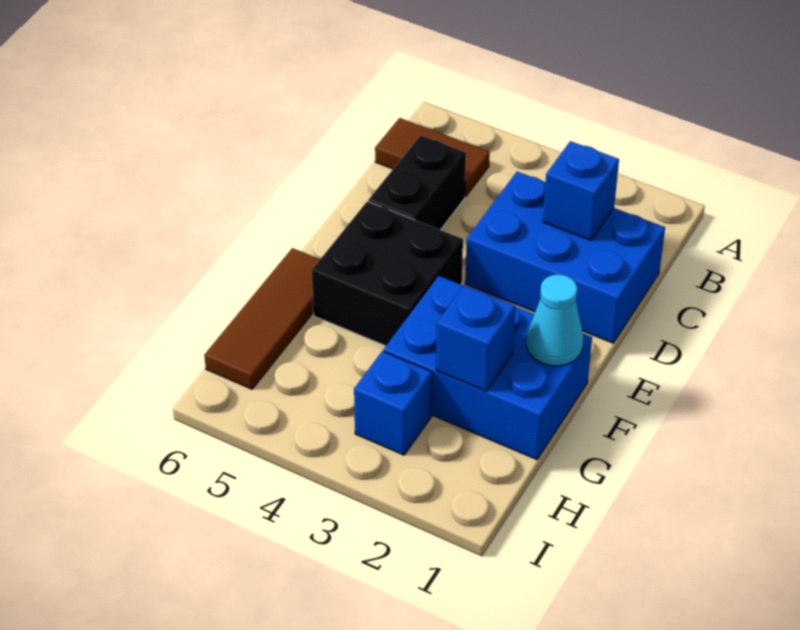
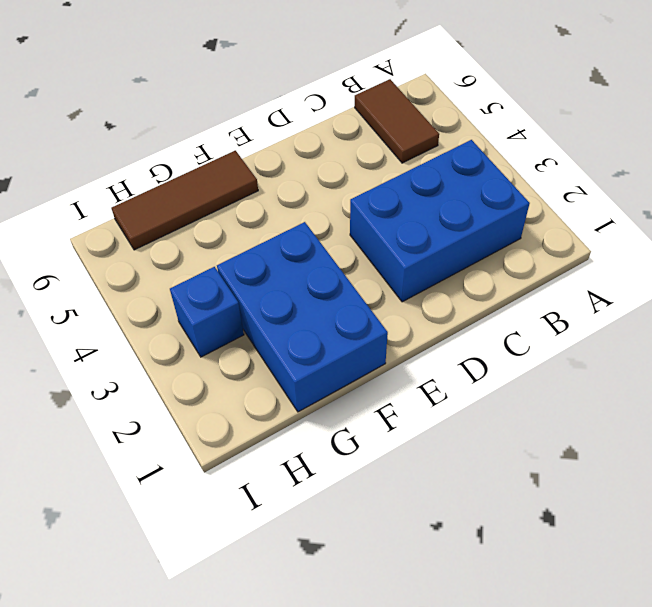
blue 2x3 brick [350,140,530,302] -> blue 2x3 brick turned to [465,172,665,343]
none -> black 1x2 brick [368,135,466,230]
none -> black 2x2 brick [312,201,463,346]

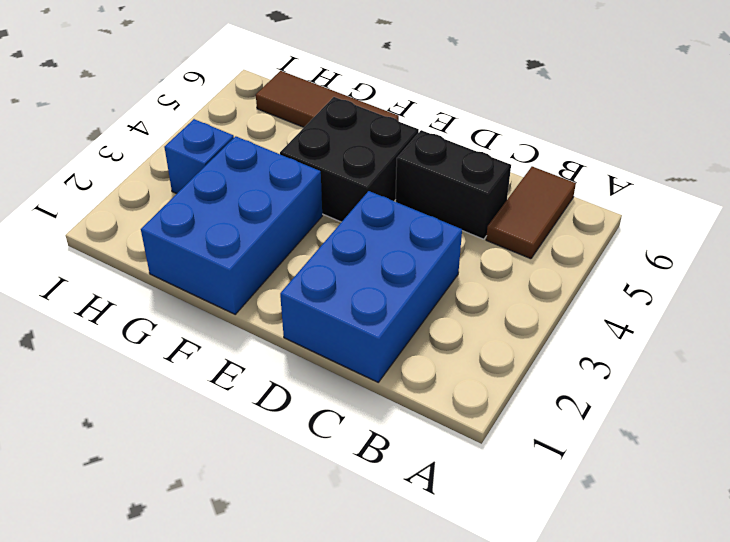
none -> blue 1x1 brick [543,141,619,240]
none -> cyan 1x1 cone [527,275,583,366]

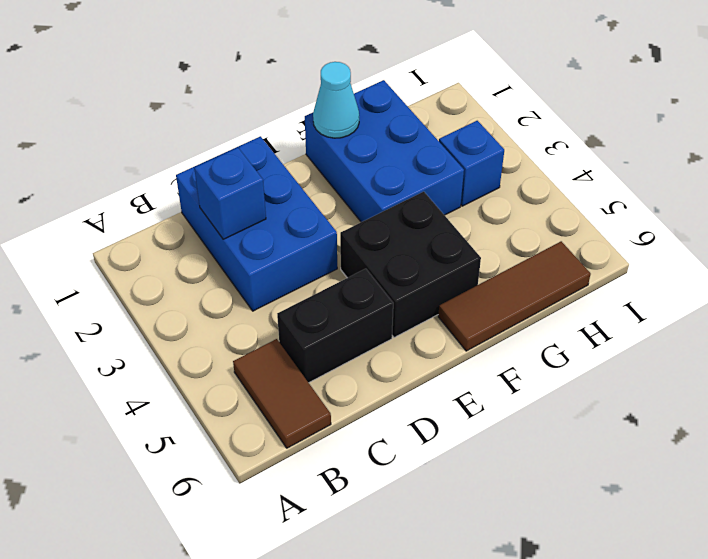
none -> blue 1x1 brick [436,285,515,391]

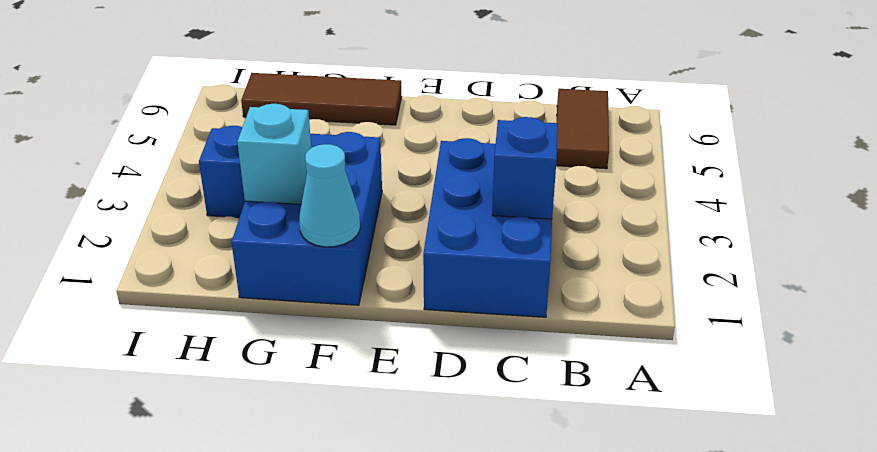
cyan 1x1 brick [237,104,311,204] -> blue 1x1 brick [436,285,515,391]
none -> black 1x2 brick [368,135,466,230]
none -> black 2x2 brick [312,201,463,346]

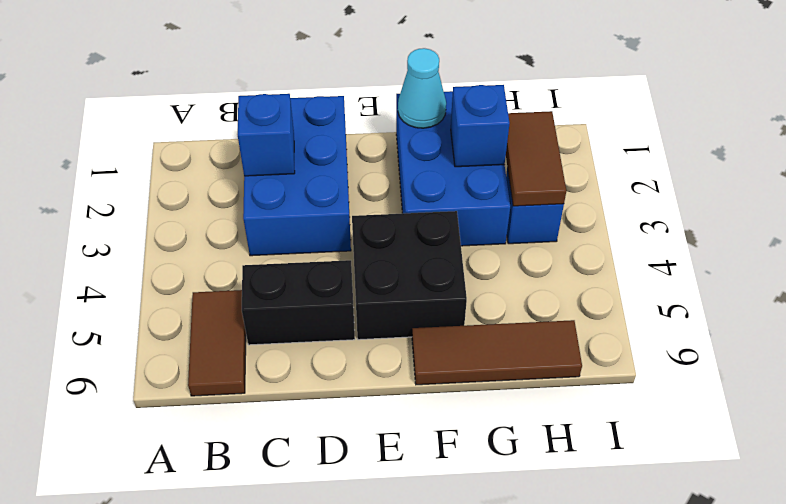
brown 1x2 tile [506,111,566,206] -> none

